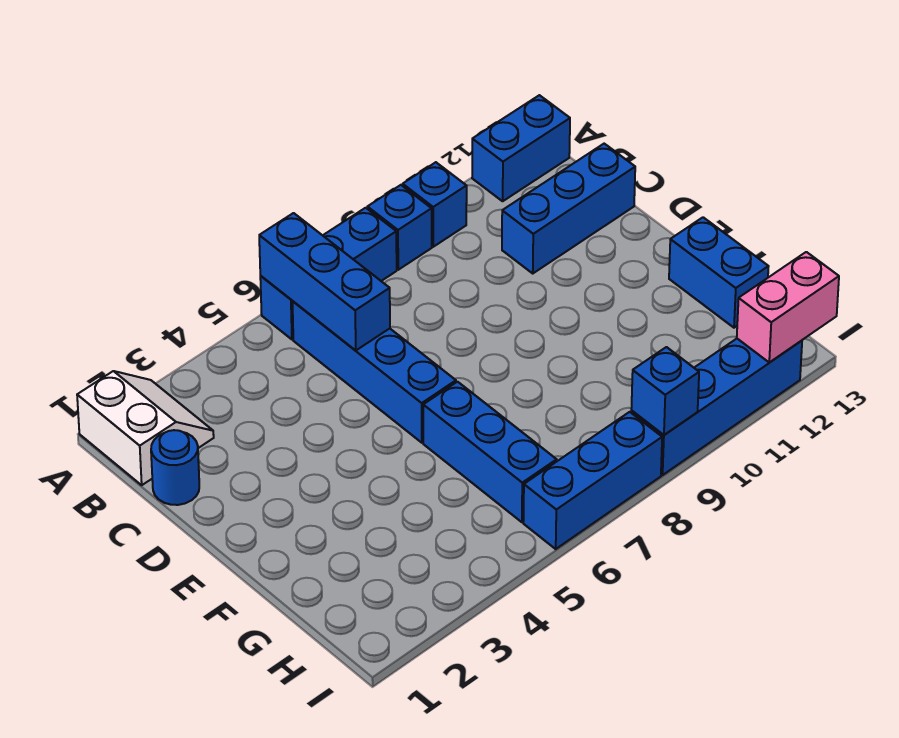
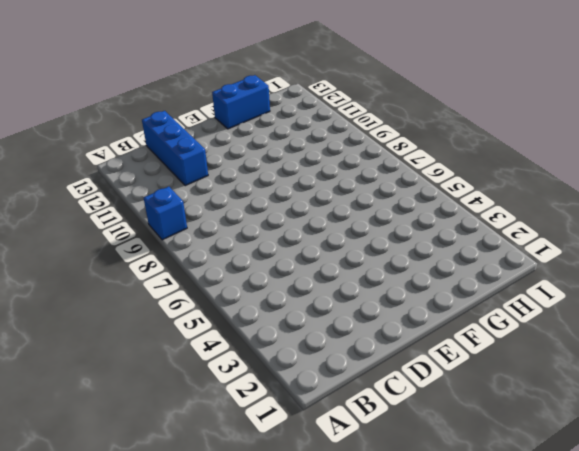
none -> white 2x2 slope [77,371,214,485]
none -> blue 1x3 brick [260,208,397,339]
none -> blue 1x1 brick [403,162,467,247]

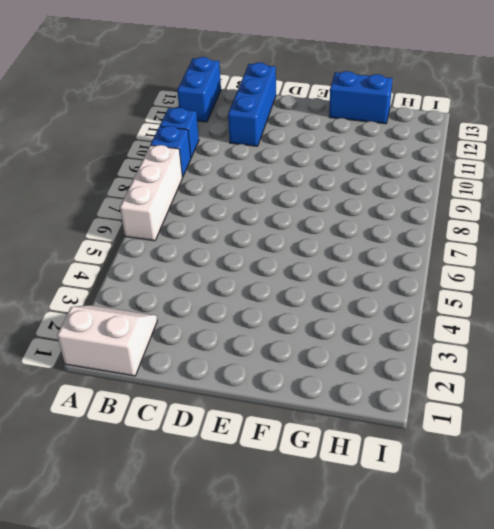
white 1x3 brick [120,145,182,241] -> blue 1x3 brick [260,208,397,339]
none -> blue 1x4 brick [292,301,456,443]
none -> blue 1x1 round brick [151,430,199,505]
none -> blue 1x3 brick [423,382,557,522]

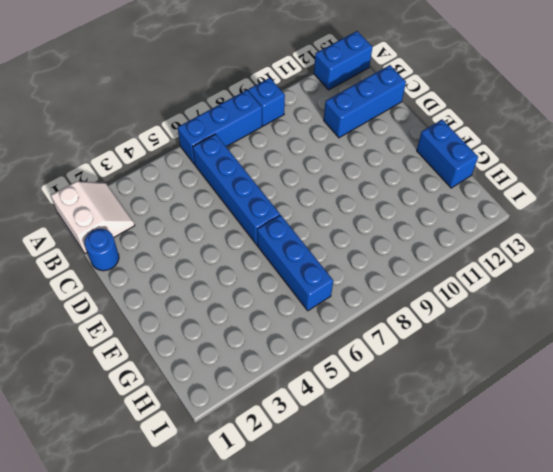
none -> blue 1x1 brick [403,162,467,247]
none -> blue 1x3 brick [523,412,662,549]
none -> blue 1x4 brick [631,339,802,475]

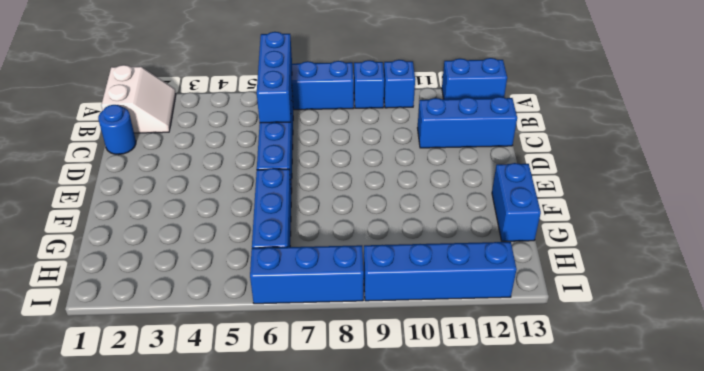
none -> blue 1x1 brick [631,347,699,435]
none -> pink 1x2 brick [737,252,839,363]

